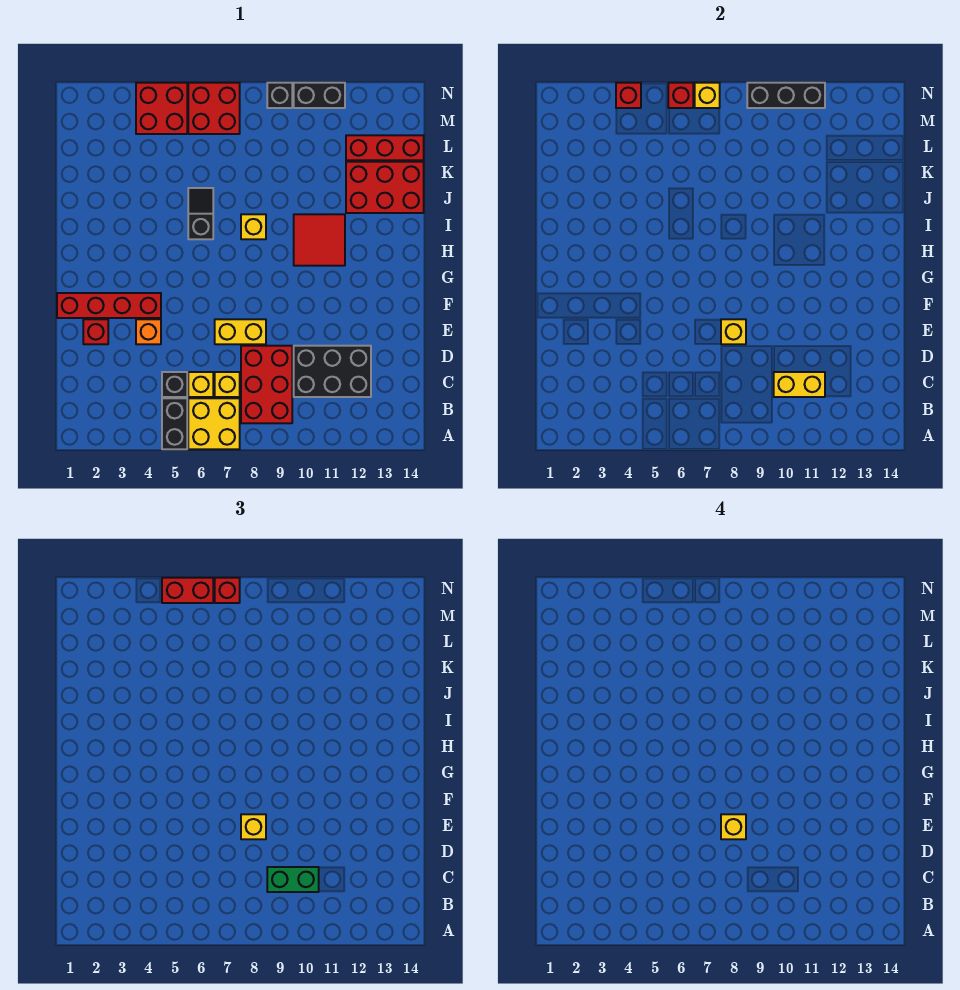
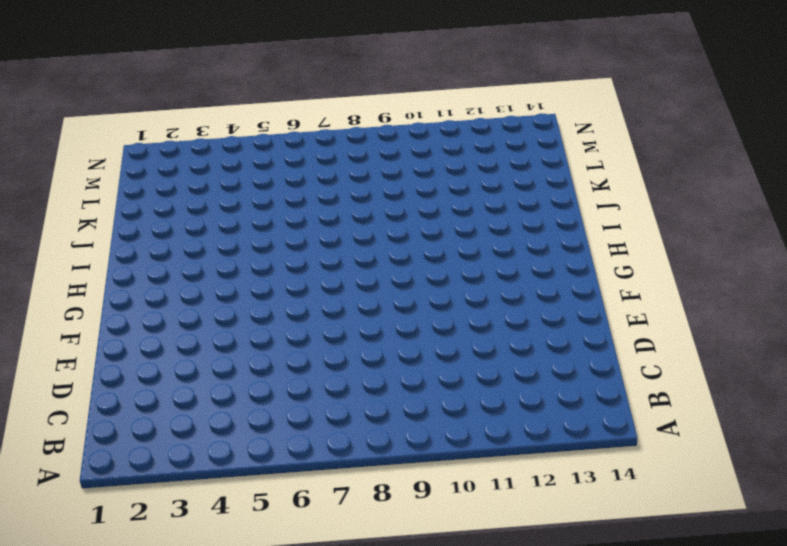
none -> black 1x2 brick [162,398,187,449]
none -> yellow 2x2 brick [188,398,240,449]
none -> red 2x3 brick [241,346,292,423]
none -> black 1x1 brick [162,372,187,397]

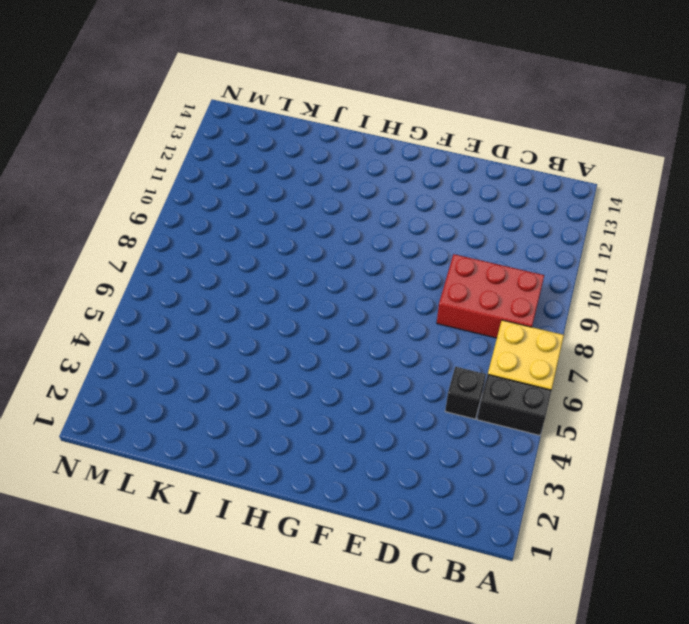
none -> yellow 1x1 brick [188,372,213,397]
none -> yellow 1x1 brick [215,372,240,397]
none -> black 2x3 brick [294,346,371,397]
none -> red 1x1 brick [83,319,108,344]

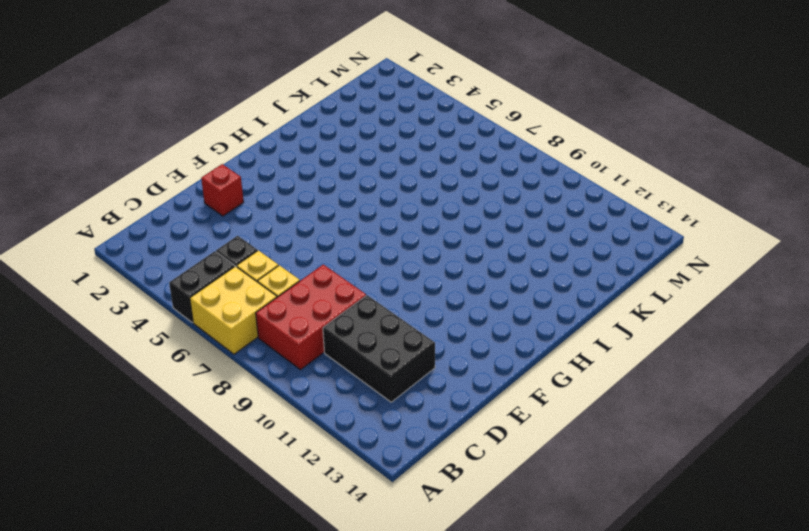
none -> orange 1x1 brick [136,319,161,344]
none -> yellow 1x2 brick [215,319,266,344]
none -> red 1x4 brick [57,293,161,318]
none -> red 2x2 tile [294,214,345,266]

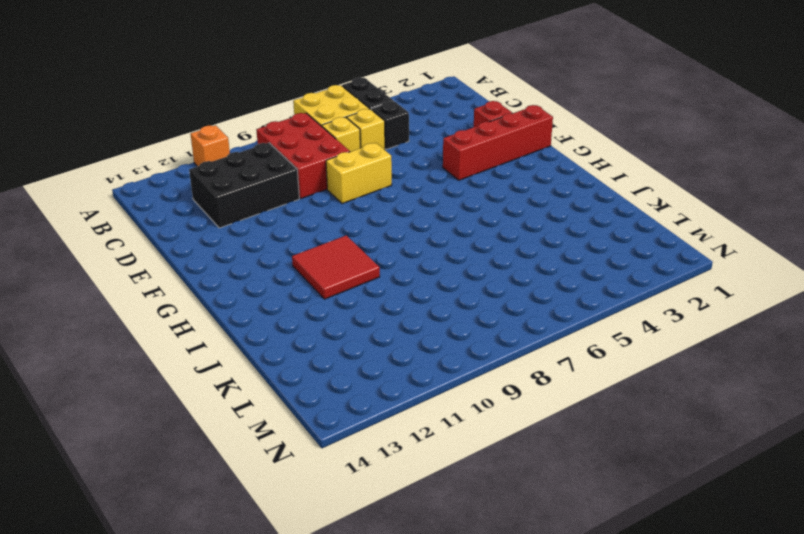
orange 1x1 brick [191,125,230,166] -> orange 1x1 brick moved to [136,319,161,344]
none -> black 1x2 slope [188,188,213,239]
none -> yellow 1x1 brick [241,214,266,239]
none -> red 2x3 brick [346,162,424,213]
none -> red 1x3 brick [346,135,424,160]

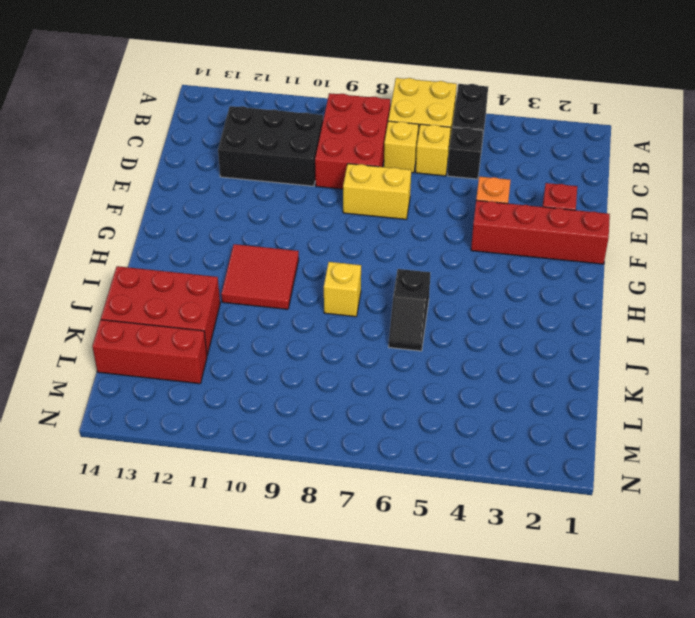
none -> red 2x2 brick [136,83,187,134]
none -> red 2x2 brick [188,83,240,134]
none -> black 1x1 brick [267,83,292,108]
none -> black 1x2 brick [294,83,345,108]

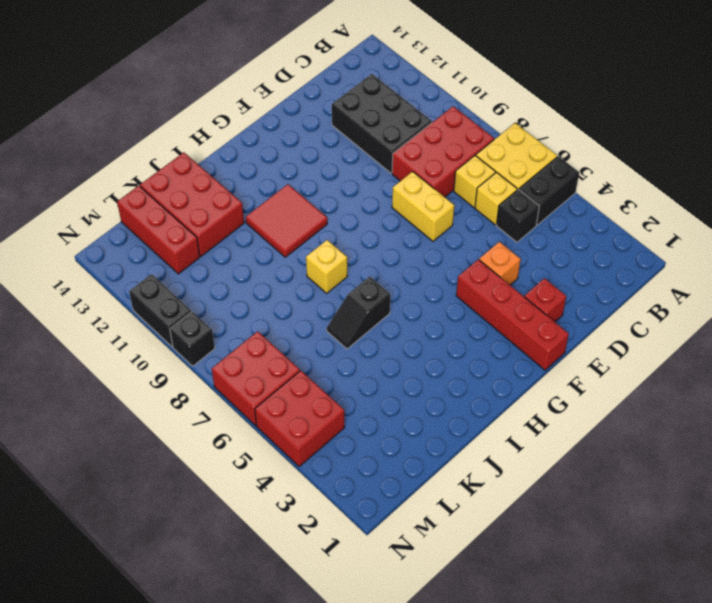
none -> yellow 1x2 brick [774,372,825,397]
none -> yellow 1x1 brick [721,319,746,344]
none -> red 1x1 brick [616,83,641,108]
none -> red 1x1 brick [668,83,693,108]

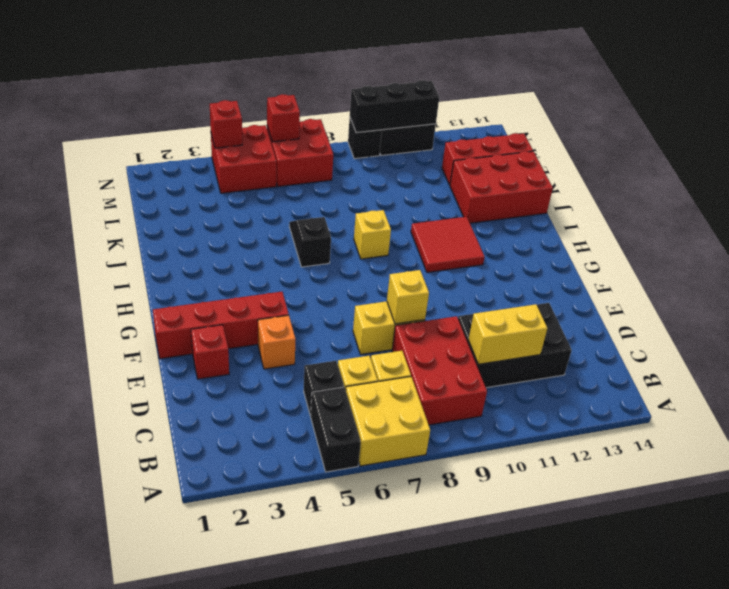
none -> yellow 1x1 brick [695,83,720,108]
none -> green 1x2 brick [267,867,319,892]
none -> yellow 1x1 brick [241,814,266,839]
none -> red 1x2 brick [162,578,213,603]

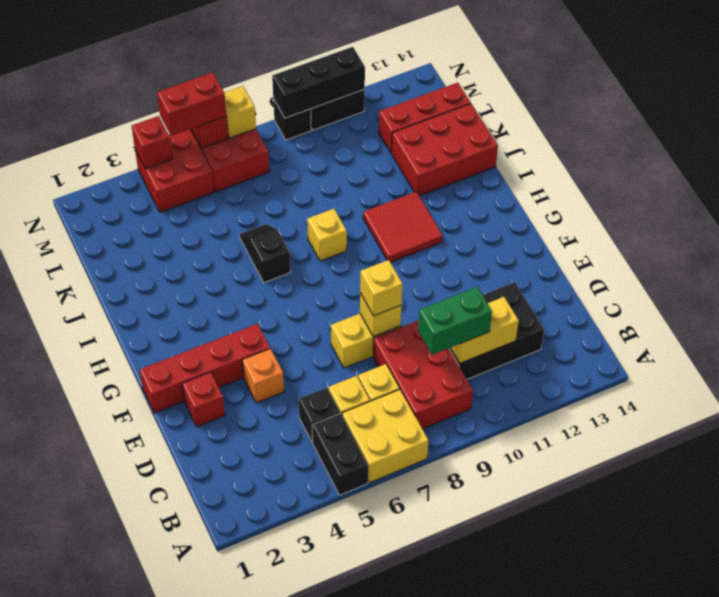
none -> red 1x1 brick [215,578,240,603]
none -> yellow 1x1 brick [721,814,746,839]

